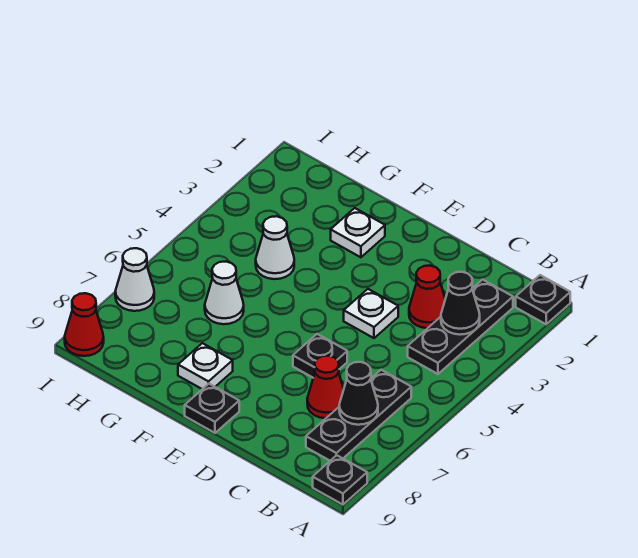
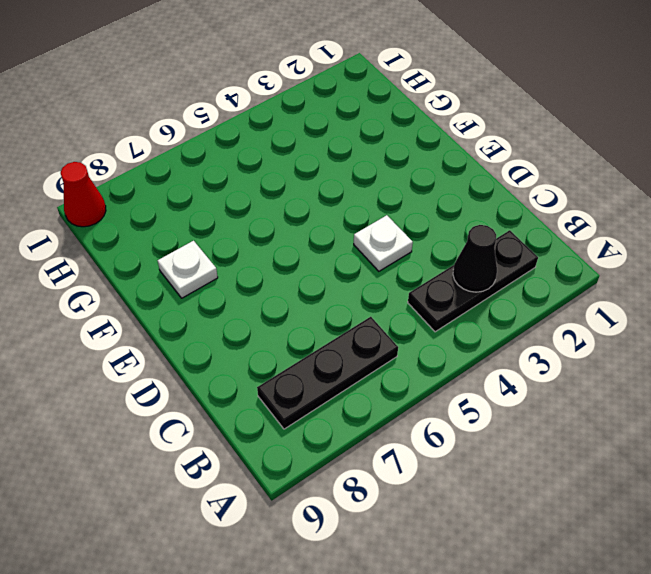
none -> black 1x1 plate [516,275,570,324]
none -> black 1x1 plate [313,455,367,505]
none -> red 1x1 cone [409,266,445,328]

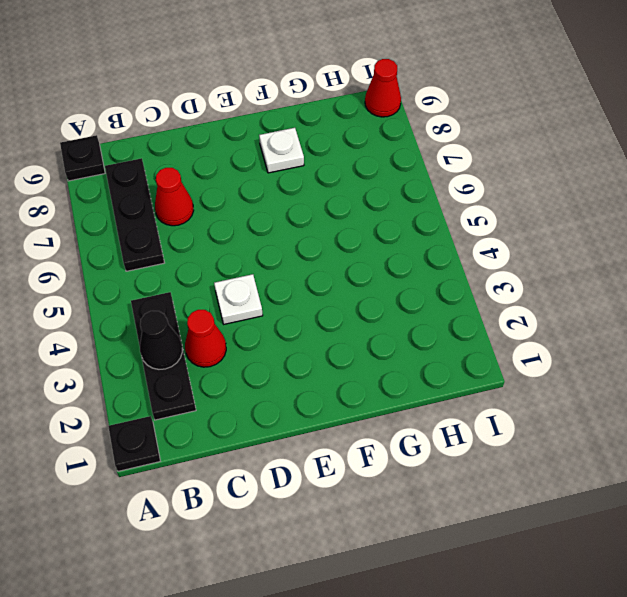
none -> black 1x1 plate [293,334,347,377]
none -> black 1x1 plate [185,384,239,433]
none -> white 1x1 plate [331,208,385,257]

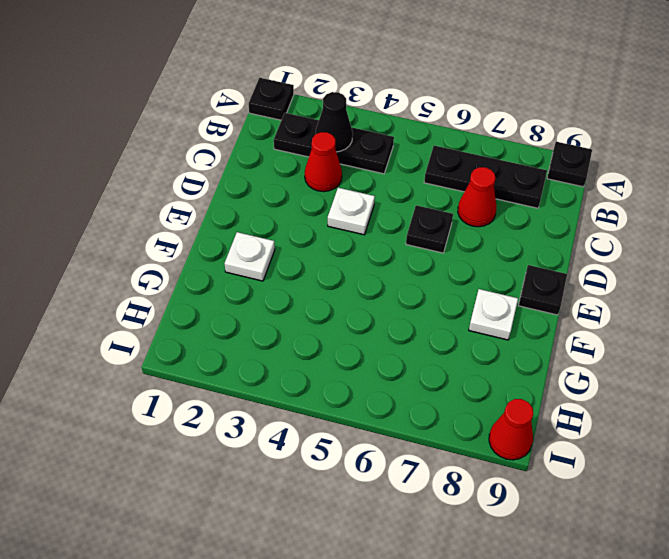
none -> white 1x1 cone [256,216,294,279]
none -> white 1x1 cone [205,262,244,324]
none -> white 1x1 cone [115,248,154,311]

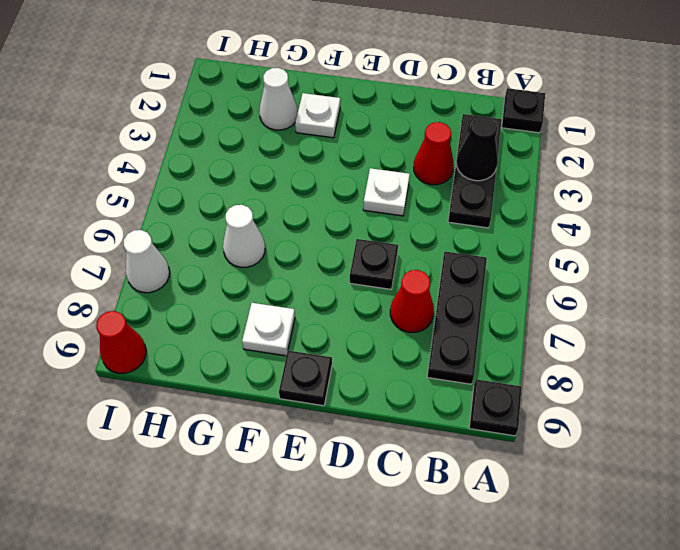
white 1x1 cone [259,68,298,130] -> white 1x1 cone moved to [256,216,294,279]
none -> black 1x1 cone [339,362,378,425]

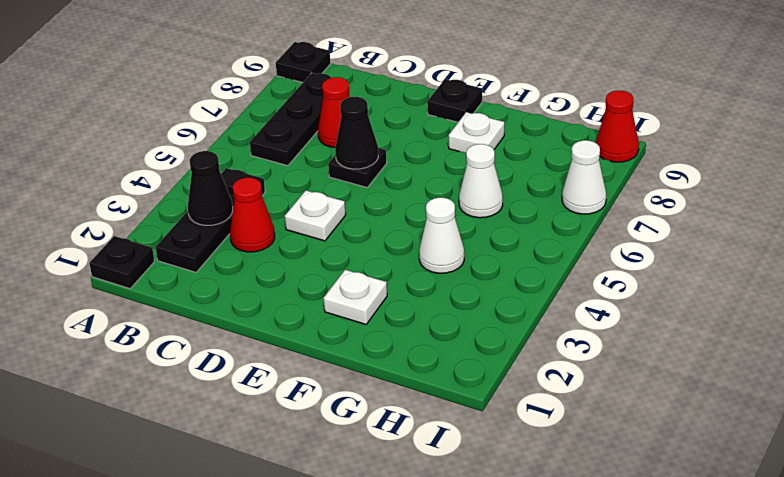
black 1x1 cone [335,97,378,169] -> black 1x1 cone moved to [339,362,378,425]

